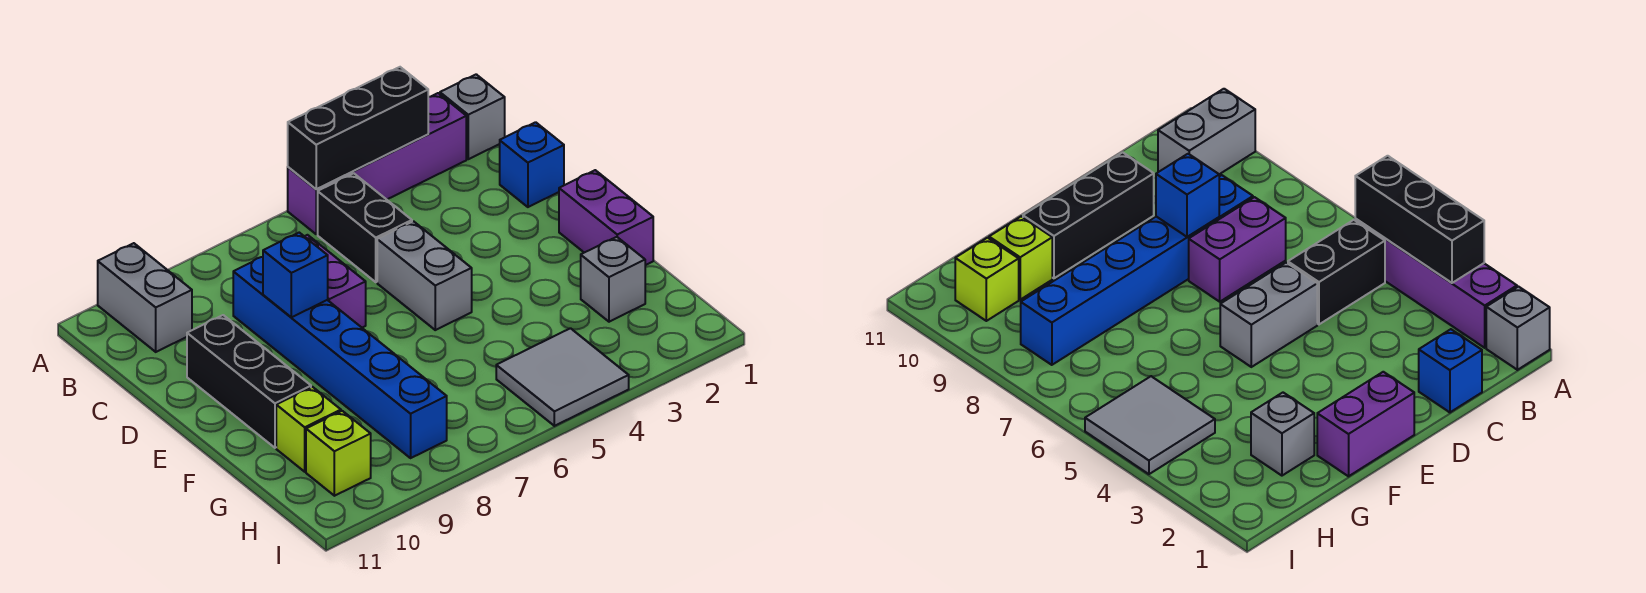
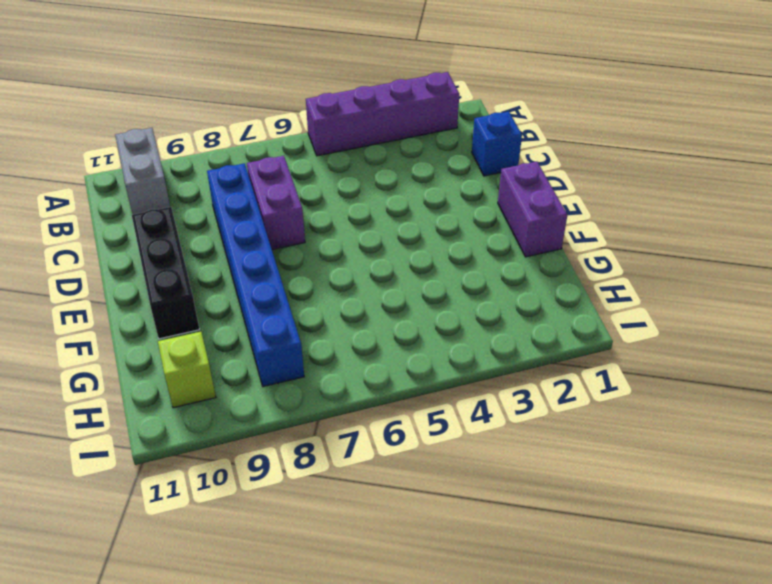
none -> grey 1x1 brick [440,74,505,159]
none -> black 1x2 brick [318,173,412,282]
none -> grey 1x2 brick [377,221,472,330]

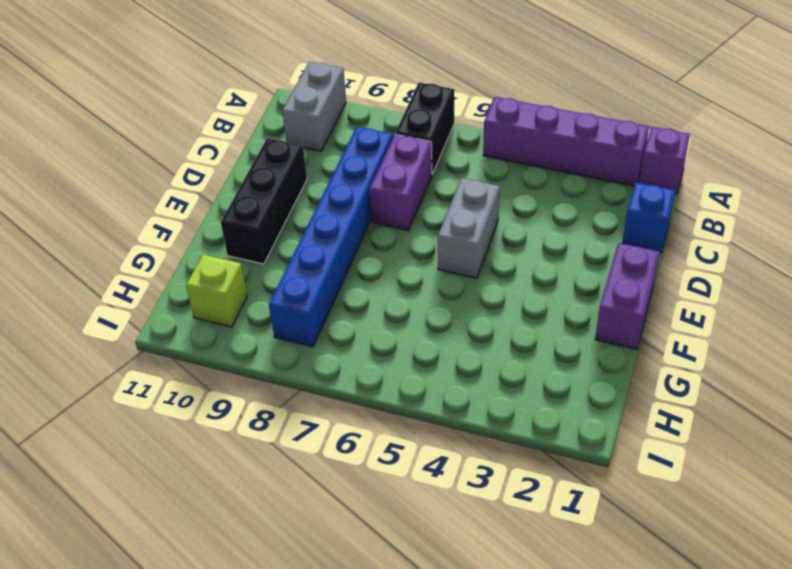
purple 1x1 brick [639,127,690,194] -> grey 1x1 brick [440,74,505,159]
black 1x2 brick [395,82,454,174] -> black 1x2 brick moved to [318,173,412,282]
none -> grey 1x1 brick [581,237,645,322]
none -> lime 1x1 brick [276,387,341,472]
none -> grey 2x2 tile [496,328,629,426]

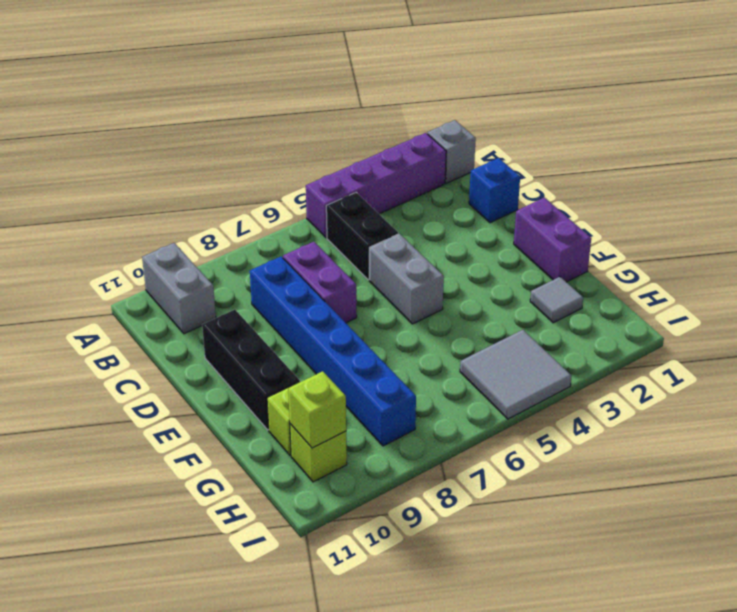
grey 1x1 tile [530,277,583,323] -> grey 1x1 brick [581,237,645,322]
lime 1x1 brick [288,371,346,448] -> none
none -> black 1x3 brick [288,67,428,189]
none -> blue 1x1 brick [263,233,328,317]

